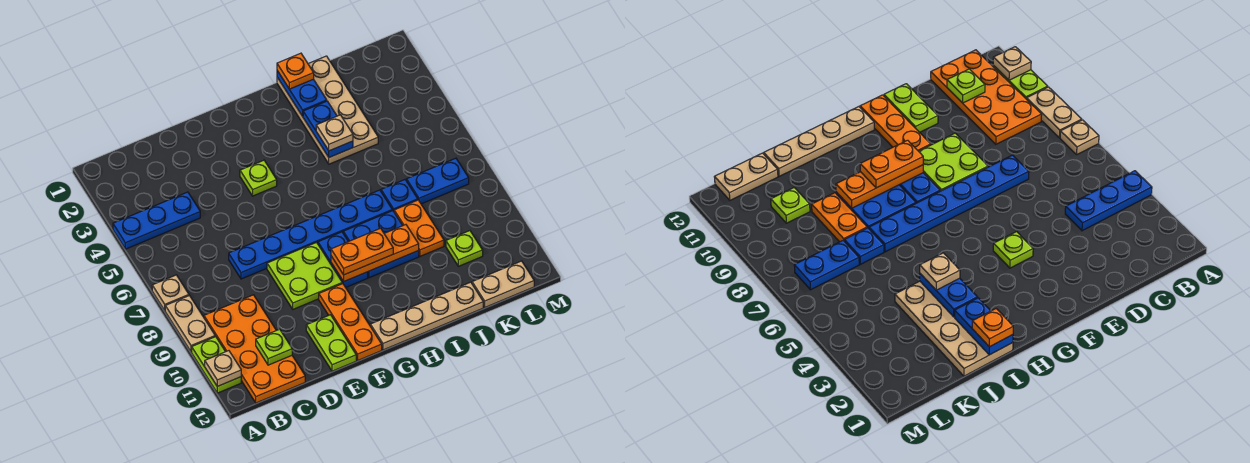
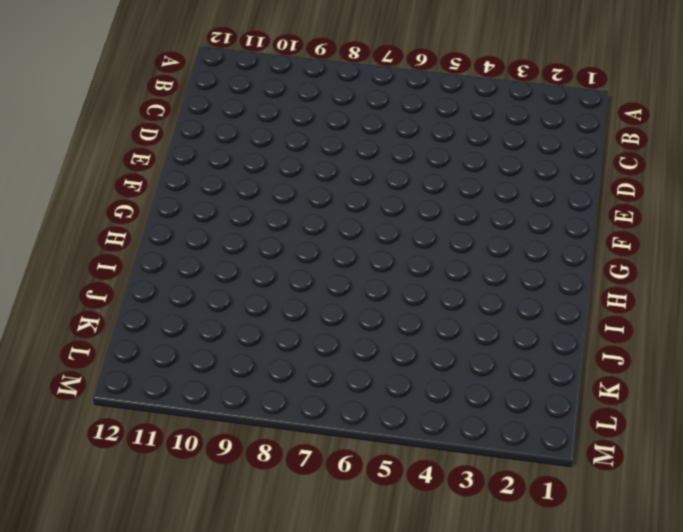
none -> blue 1x3 plate [113,192,200,249]
none -> tan 1x1 plate [152,275,189,310]
none -> tan 1x2 plate [165,296,215,352]

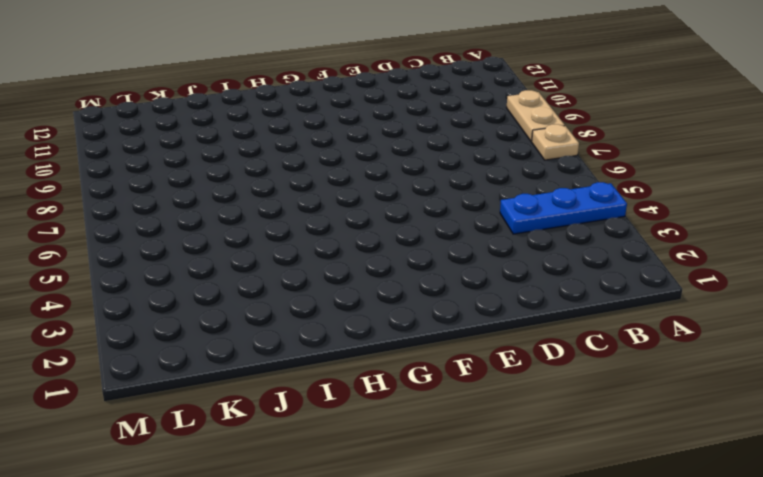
none -> lime 1x2 plate [192,337,241,393]
none -> orange 2x4 plate [204,295,305,403]
none -> blue 1x6 plate [229,190,392,279]

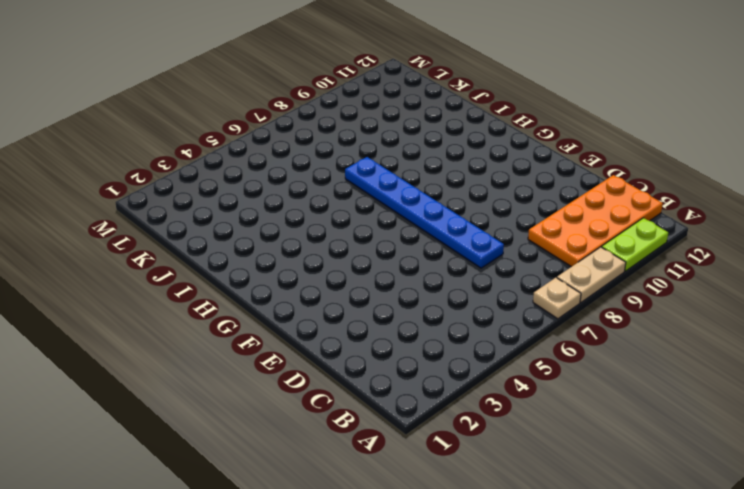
none -> blue 1x3 plate [113,192,200,249]
none -> lime 2x2 plate [267,242,342,309]
none -> lime 1x2 plate [306,315,356,371]

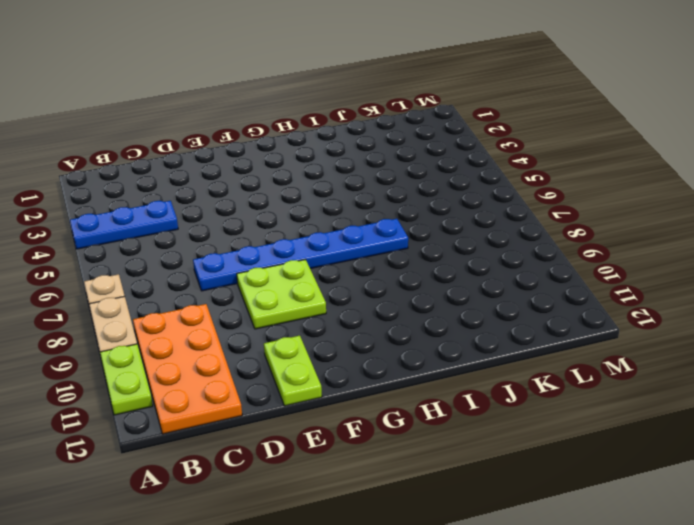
none -> lime 1x1 plate [240,160,277,196]
none -> orange 1x3 plate [319,284,382,360]
none -> blue 1x2 plate [318,232,368,287]

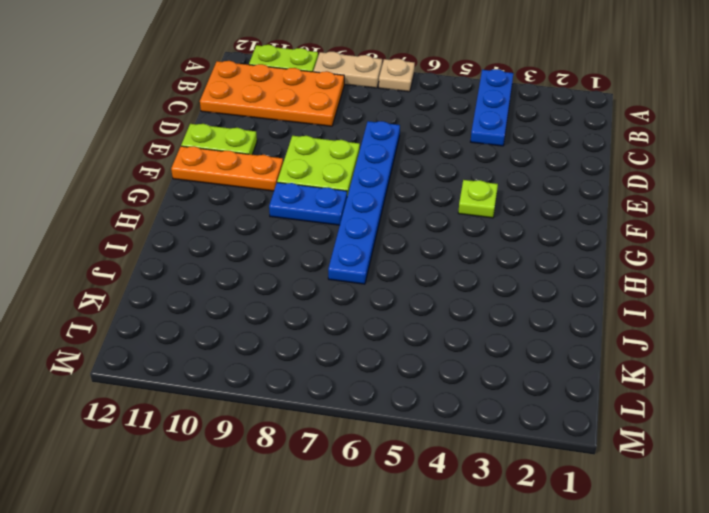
none -> tan 1x4 plate [370,282,483,350]
none -> blue 2x2 plate [343,211,419,278]
none -> tan 2x4 plate [277,56,378,164]

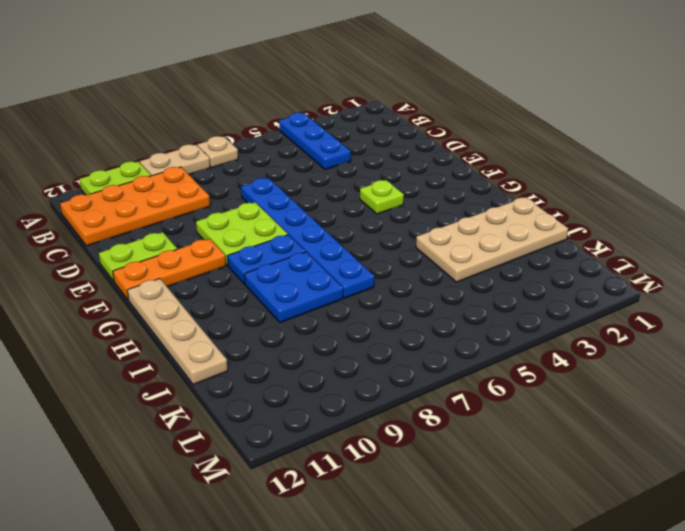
none -> blue 1x1 plate [381,180,418,211]
none -> orange 1x2 plate [394,200,444,256]
none -> blue 1x2 plate [407,158,469,204]

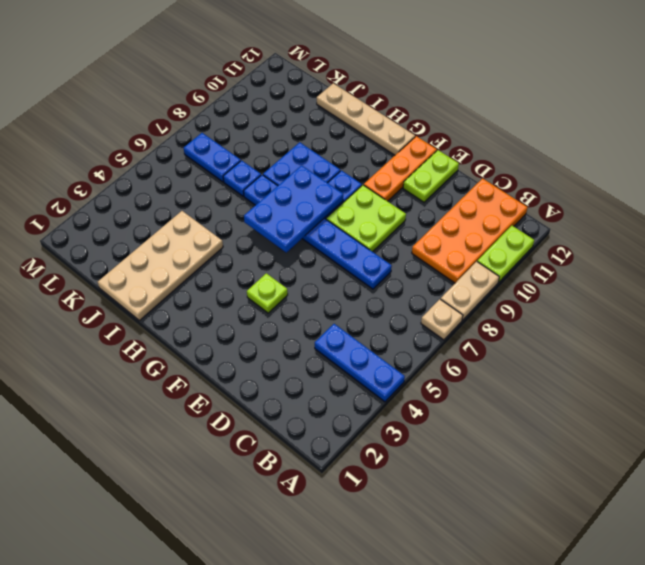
blue 2x3 plate [244,165,343,252] -> none
none -> orange 1x2 plate [394,200,444,256]
none -> lime 1x1 plate [446,231,483,266]
none -> tan 1x2 plate [472,261,534,307]

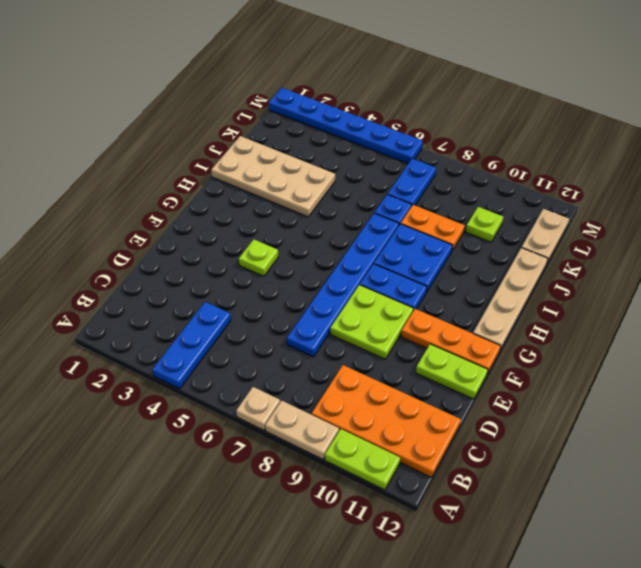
blue 1x6 plate [269,88,423,164] -> none
none -> tan 1x1 plate [205,351,241,386]
none -> lime 1x1 plate [256,329,292,365]
none -> orange 1x3 plate [331,225,419,281]

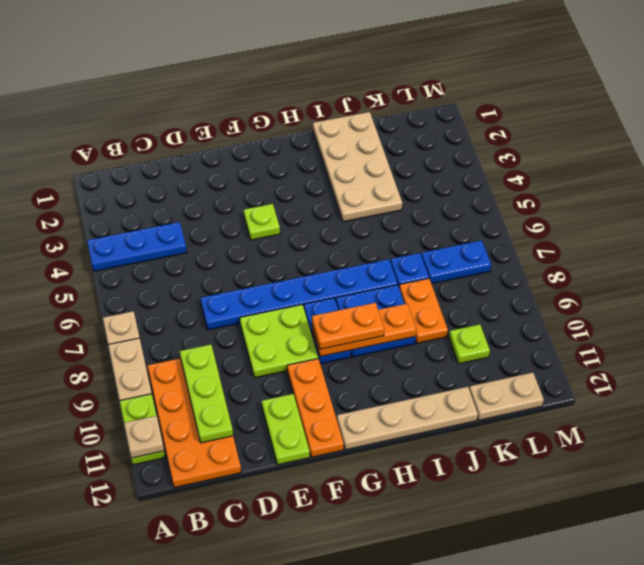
lime 1x3 plate [180,345,233,443] -> lime 1x1 plate [256,329,292,365]
none -> blue 1x2 plate [277,71,327,116]
none -> blue 1x2 plate [303,101,353,157]
none -> orange 1x1 plate [277,53,314,89]

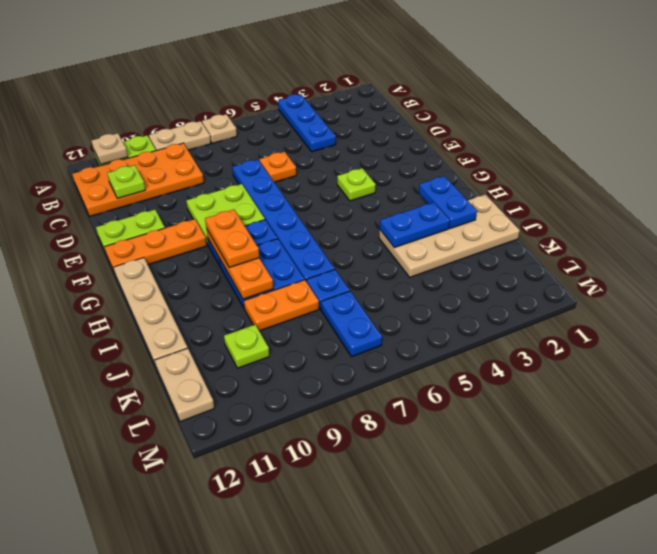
orange 1x1 plate [259,152,296,182] -> orange 1x1 plate moved to [277,53,314,89]
blue 1x2 plate [419,176,477,229] -> blue 1x2 plate turned to [277,71,327,116]
none -> tan 1x1 plate [316,115,353,151]

